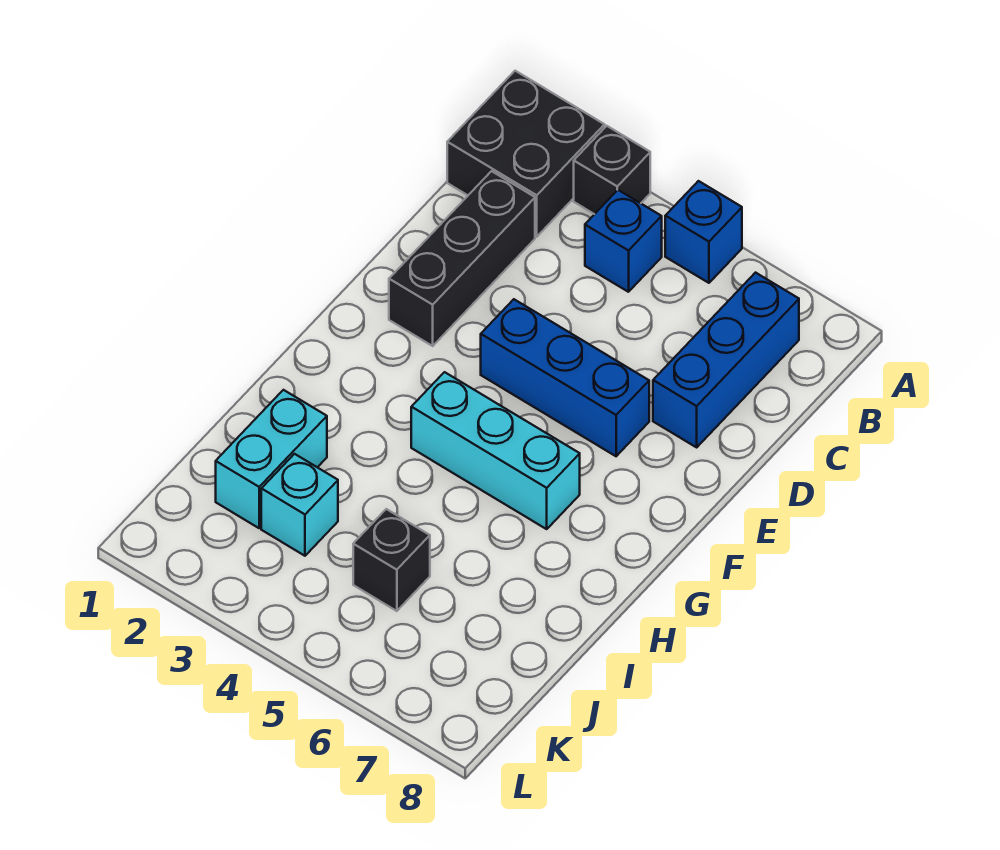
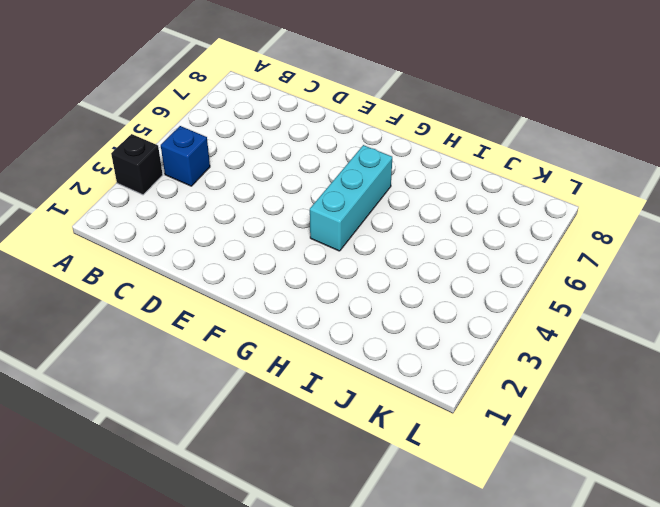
none -> black 2x2 brick [447,71,605,237]
none -> blue 1x1 brick [665,181,742,283]

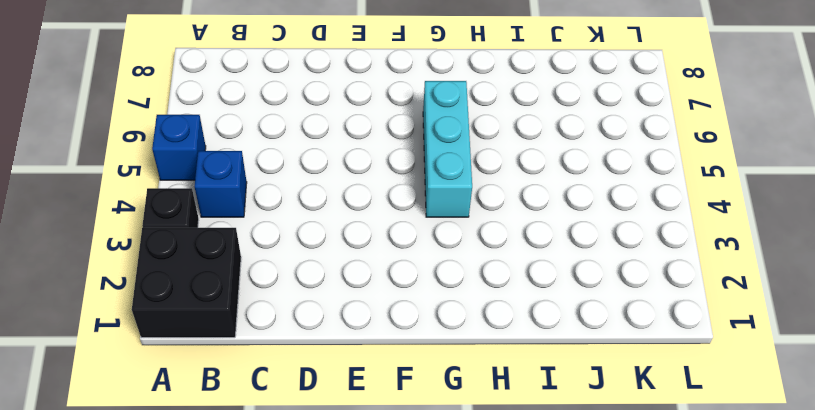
none -> blue 1x3 brick [653,273,799,447]
none -> black 1x3 brick [389,171,535,346]

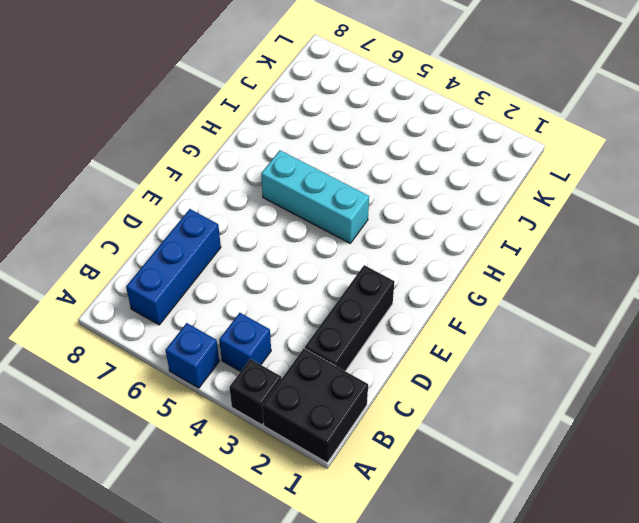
none -> blue 1x3 brick [481,299,649,456]
none -> cyan 1x2 brick [216,390,327,528]

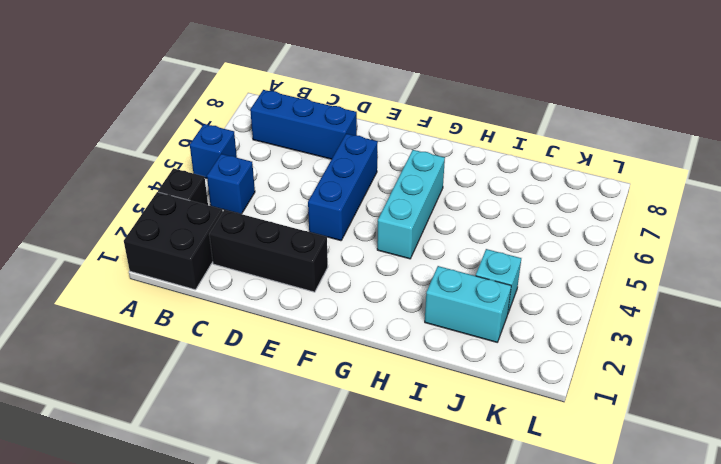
none -> black 1x1 brick [353,509,430,611]

